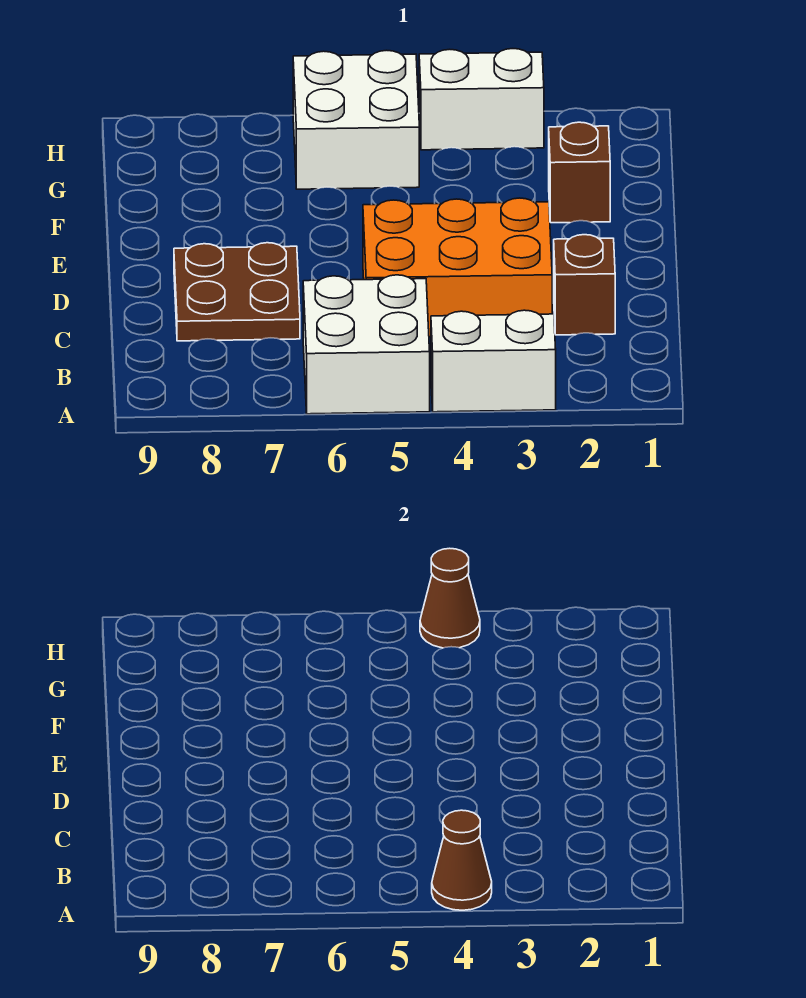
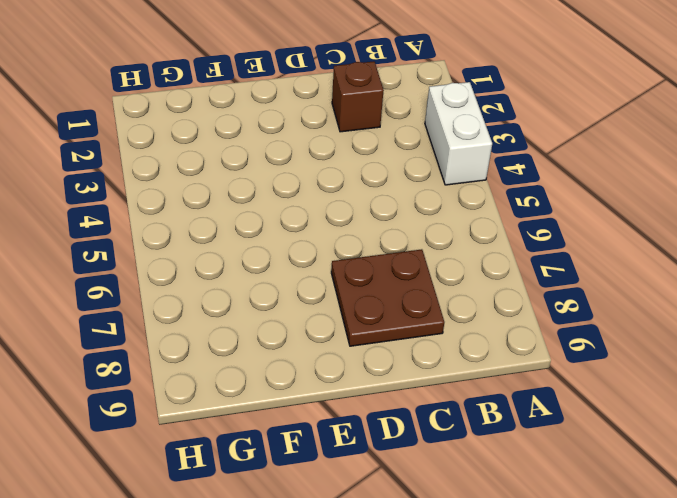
none -> white 2x2 brick [303,275,430,414]
none -> orange 2x3 brick [363,198,552,337]

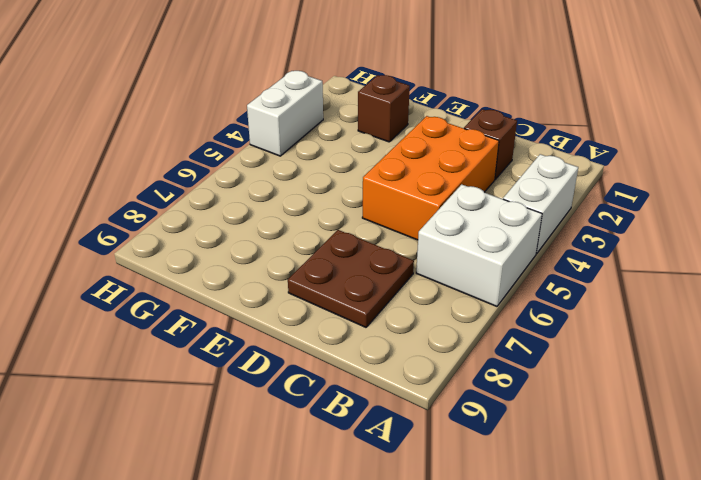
none -> white 2x2 brick [293,50,419,189]
none -> brown 1x1 cone [432,810,492,910]

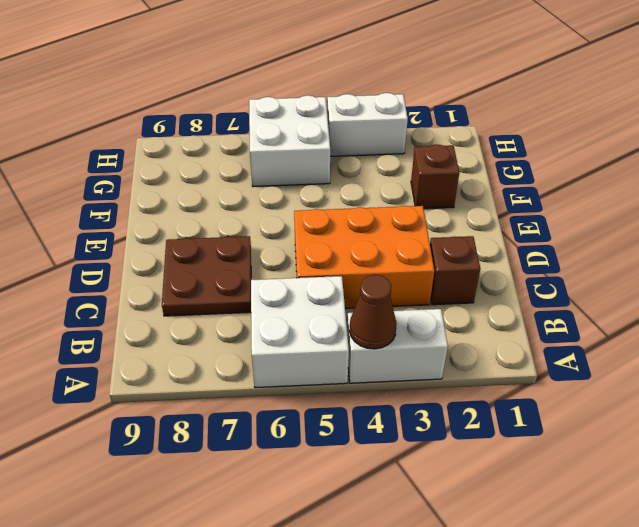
none -> brown 1x1 cone [420,548,480,648]

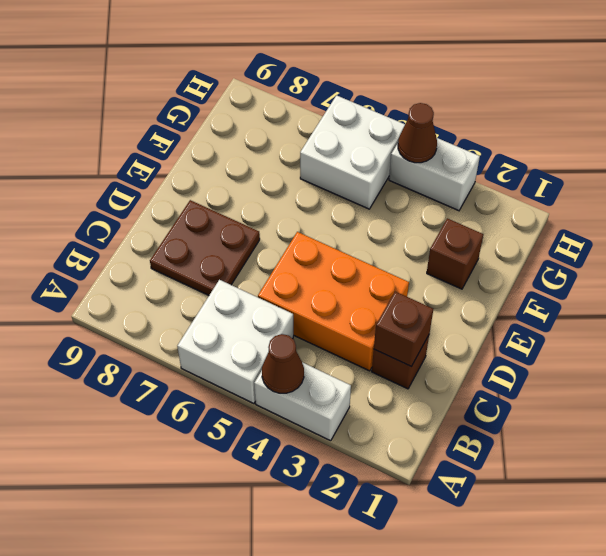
brown 1x1 brick [374,292,433,366] -> none

